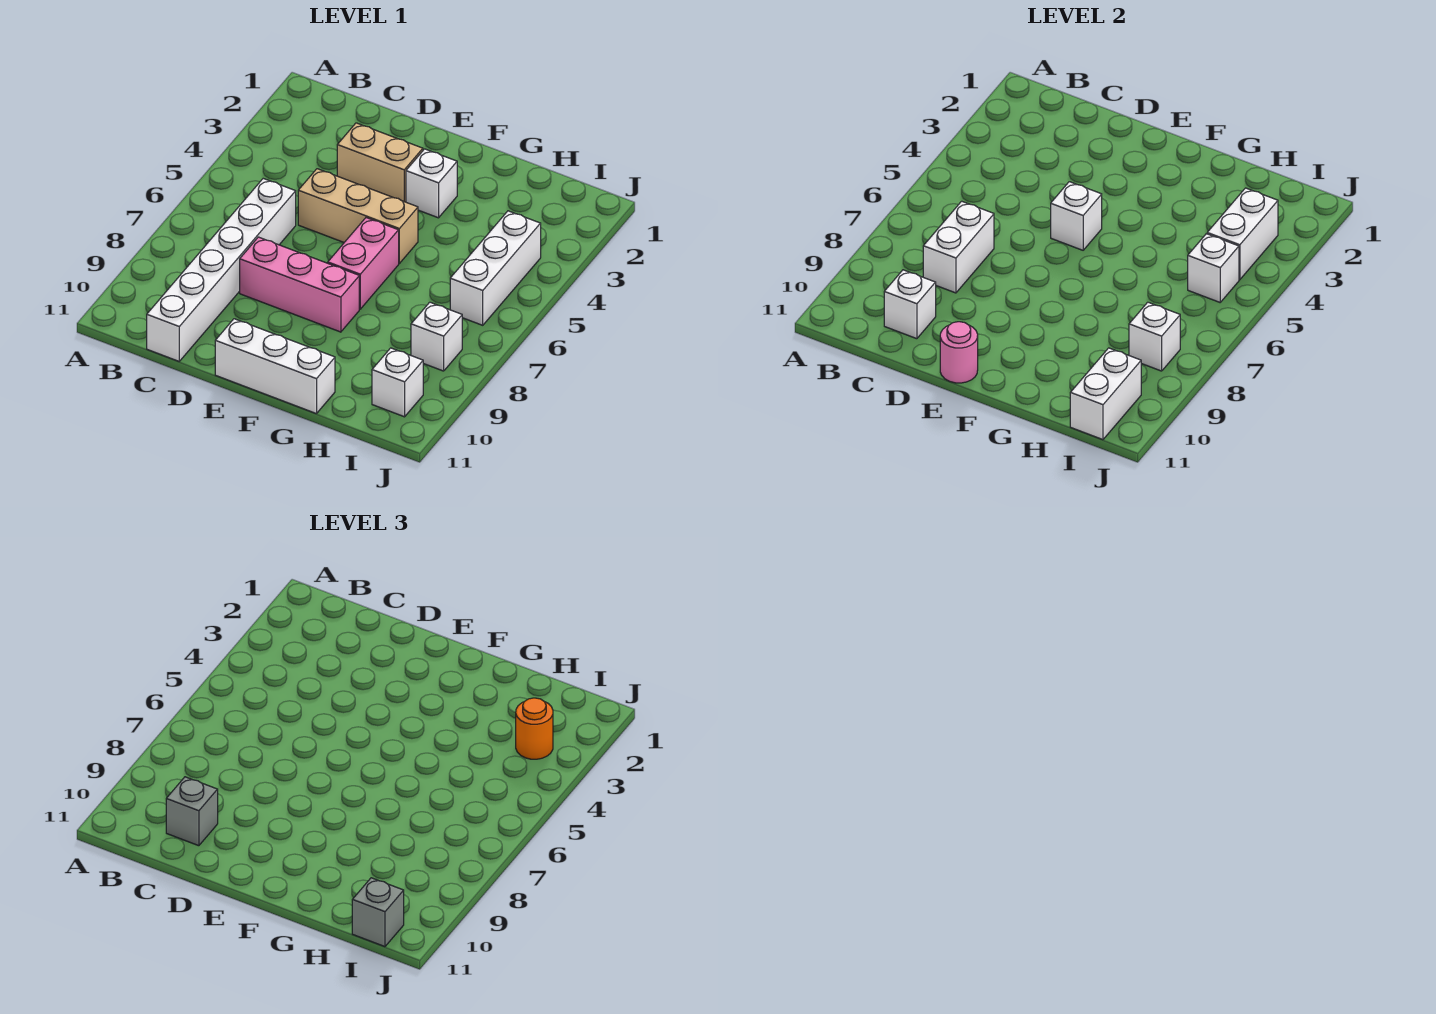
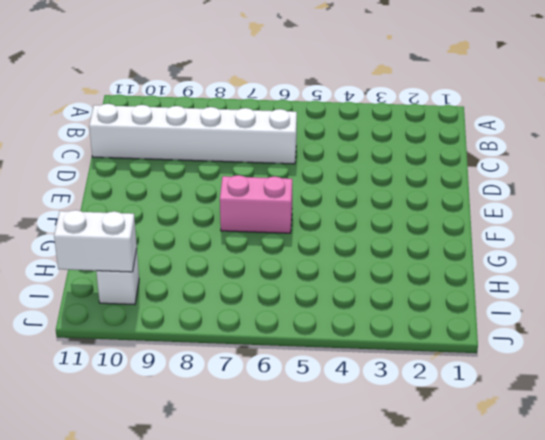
none -> tan 1x2 brick [337,123,423,202]
none -> tan 1x3 brick [298,169,418,263]
none -> pink 1x3 brick [240,237,359,332]

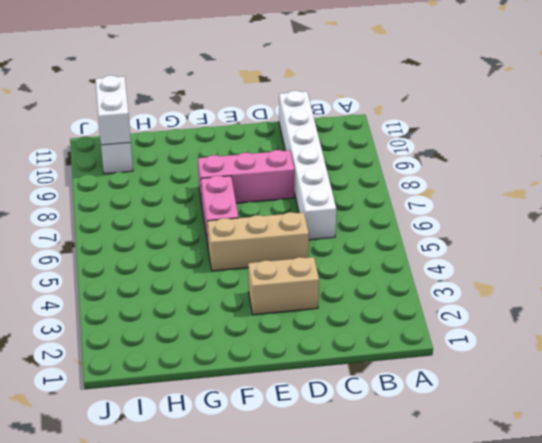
none -> white 1x3 brick [215,319,335,414]
none -> white 1x1 brick [406,149,457,218]
none -> white 1x3 brick [450,211,541,325]

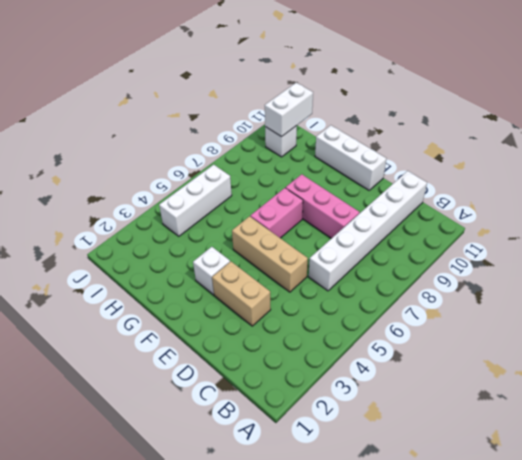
none -> white 1x1 brick [411,302,462,371]
none -> white 1x2 brick [923,201,994,293]
none -> white 1x1 brick [884,270,936,339]

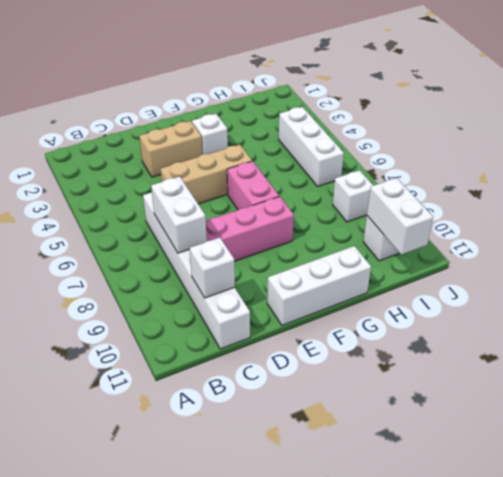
none -> white 1x1 brick [1051,182,1102,250]
none -> pink 1x1 round brick [940,322,978,383]
none -> white 1x2 brick [1207,188,1278,280]

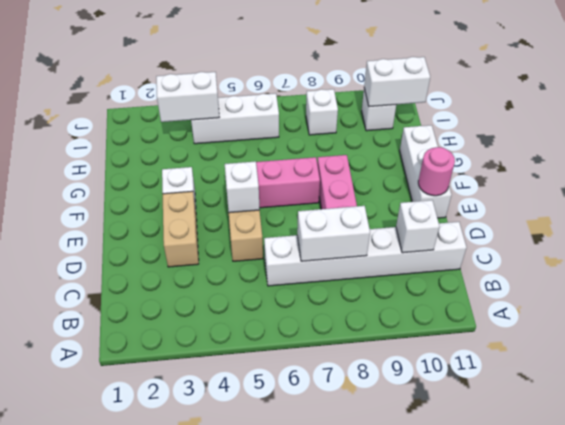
none -> white 1x1 brick [1188,234,1239,302]
none -> white 1x1 brick [1129,302,1180,371]
none -> grey 1x1 brick [166,777,218,846]

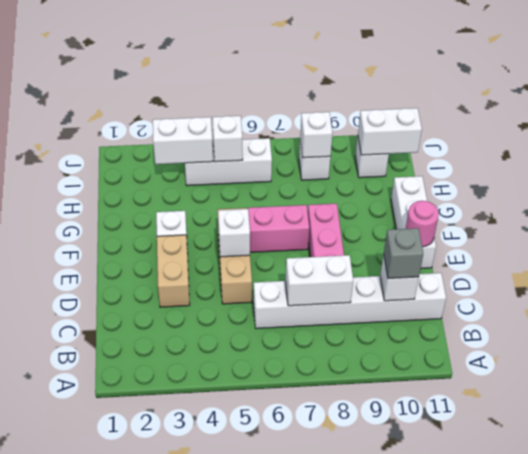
none -> orange 1x1 round brick [516,698,553,759]
none -> grey 1x1 brick [352,878,404,947]

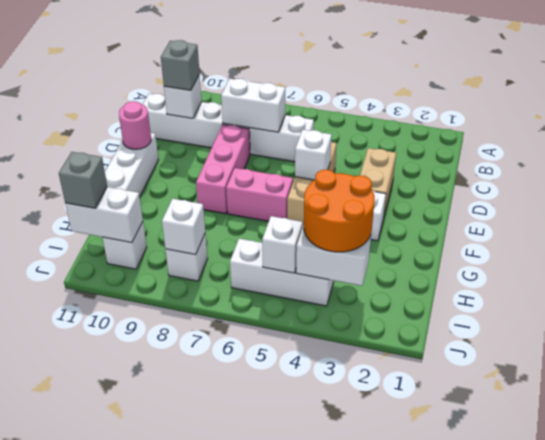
orange 2x2 round brick [304,170,375,252] -> orange 1x1 round brick [516,698,553,759]

